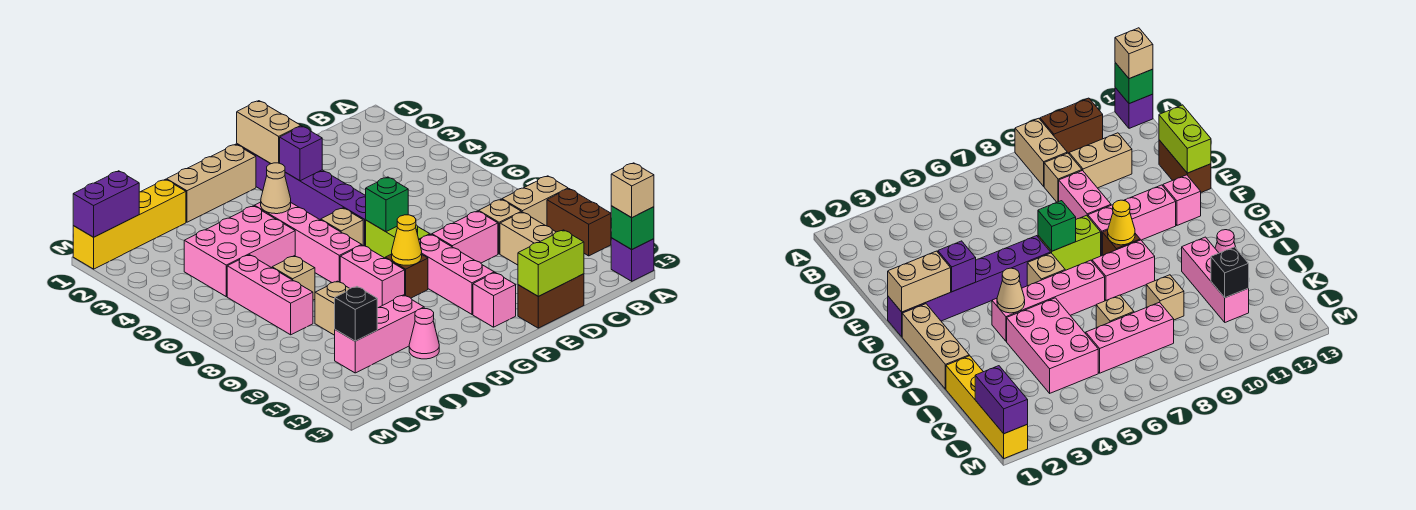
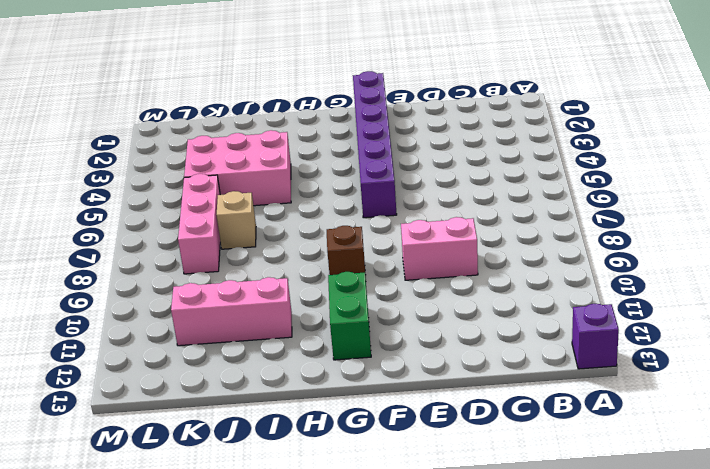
green 1x2 brick [328,272,371,360] -> none
none -> tan 1x2 brick [502,176,568,226]
none -> brown 1x2 brick [547,189,611,256]
none -> tan 1x1 brick [479,199,521,254]
none -> tan 1x2 brick [500,212,556,265]

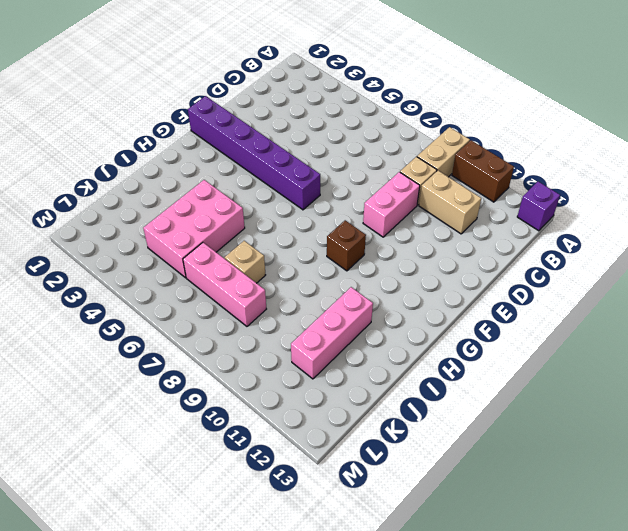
none -> brown 1x2 brick [518,274,584,328]
none -> lime 1x2 brick [366,220,430,258]
none -> pink 1x3 brick [419,234,494,314]
none -> pink 1x1 brick [473,273,516,327]

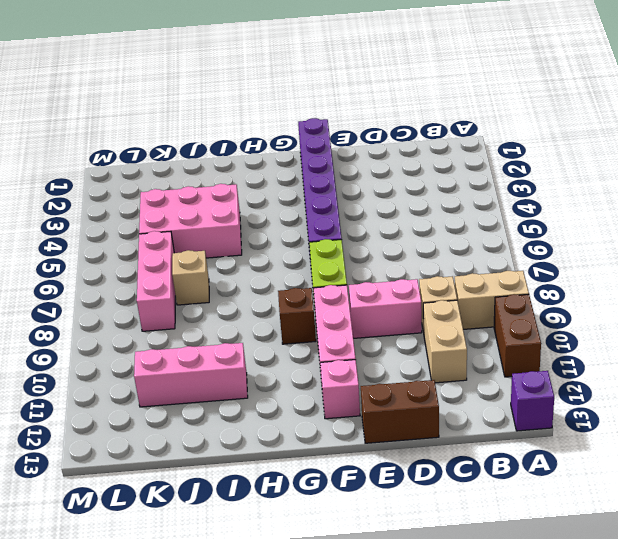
none -> tan 1x3 brick [167,144,256,222]
none -> tan 1x1 brick [321,208,363,245]
none -> pink 1x4 brick [254,202,362,283]
none -> pink 1x2 brick [340,245,405,308]

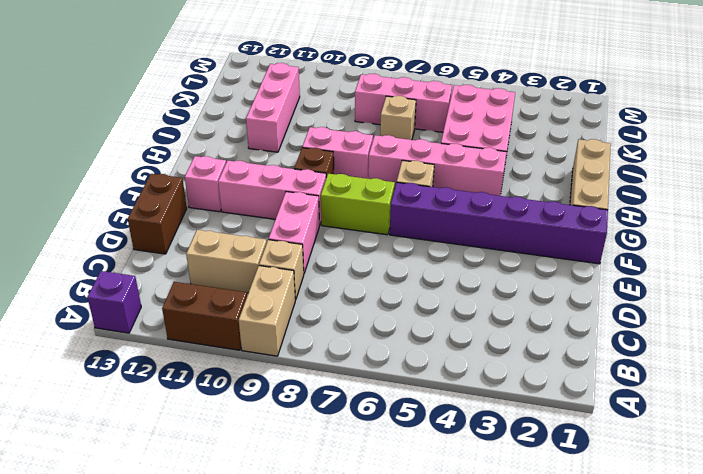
none -> pink 1x1 cone [409,309,439,359]
none -> yellow 1x4 brick [73,179,186,269]
none -> tan 1x1 brick [315,281,350,335]
none -> green 1x1 brick [611,206,654,249]

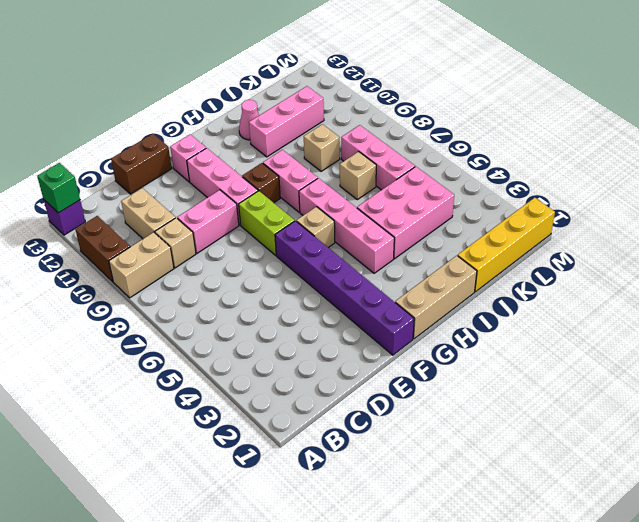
none -> lime 1x2 brick [518,230,584,296]
none -> tan 1x2 brick [237,101,301,164]
none -> purple 1x1 brick [280,126,322,181]
none -> green 1x1 brick [366,177,408,232]

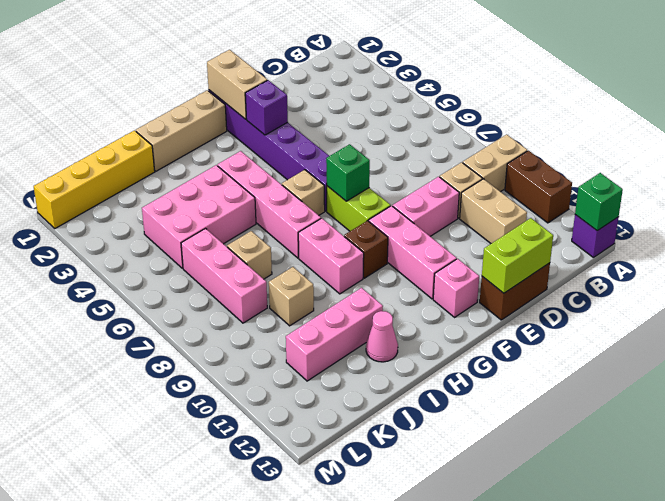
none -> yellow 1x1 cone [392,215,422,265]
none -> tan 1x1 cone [261,163,291,214]
none -> black 1x1 brick [335,287,377,341]
none -> purple 1x2 brick [73,171,139,237]

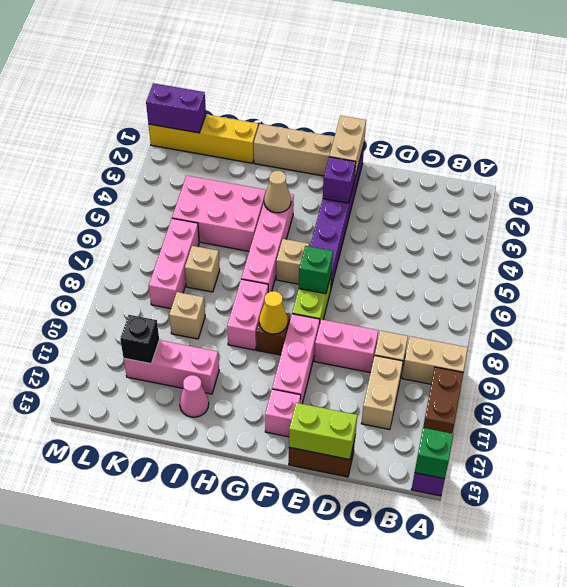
none -> tan 1x1 brick [611,163,654,218]

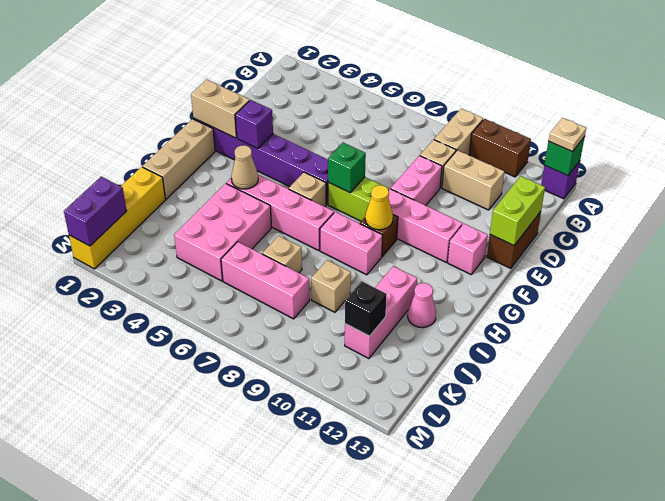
tan 1x1 plate [548,118,586,152] -> tan 1x1 brick [611,163,654,218]

